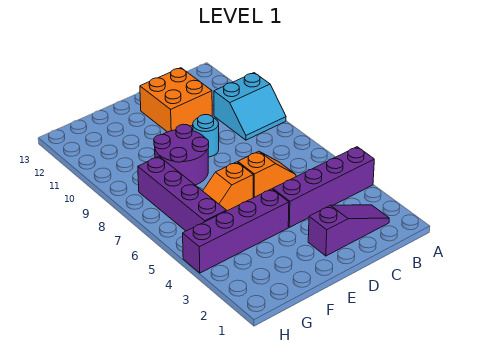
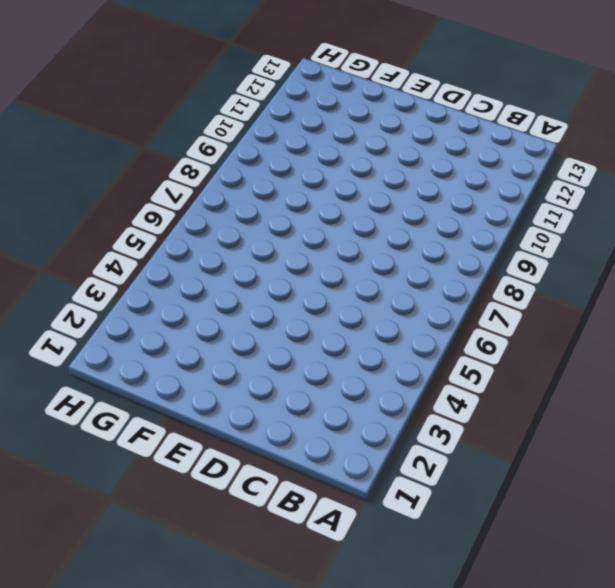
none -> purple 1x4 brick [273,147,374,227]
none -> cyan 2x2 slope [214,73,286,140]

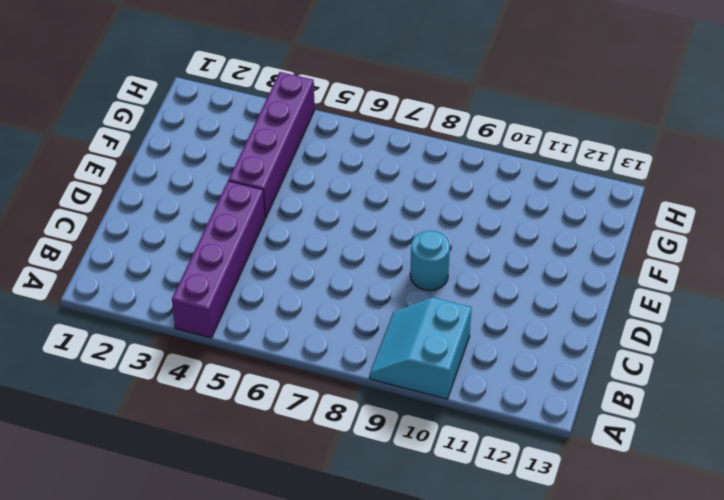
none -> purple 1x3 slope [308,205,389,256]
none -> orange 1x2 slope [238,151,296,198]

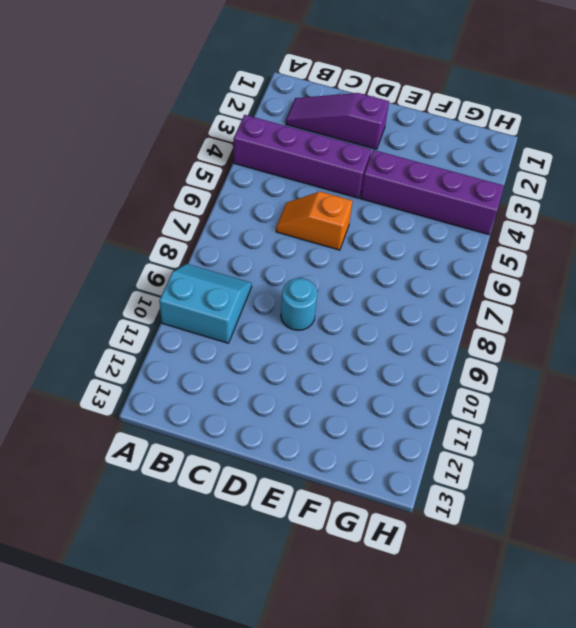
none -> orange 2x2 brick [140,68,212,132]
none -> orange 1x2 slope [203,162,253,211]

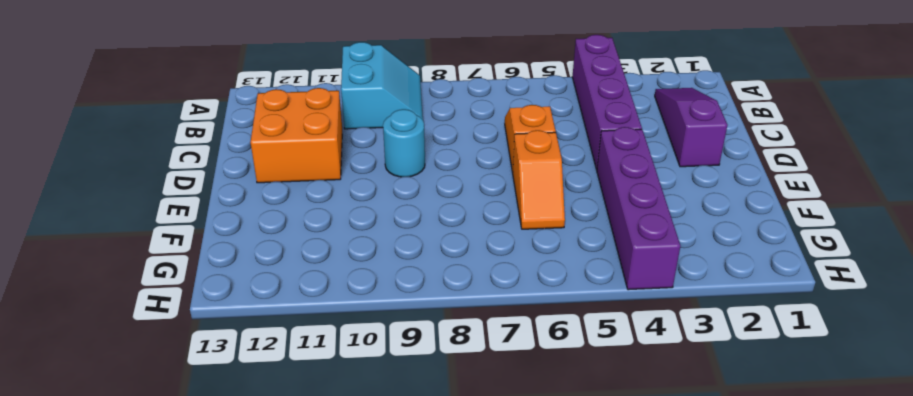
none -> purple 2x2 round brick [154,124,209,185]
none -> purple 1x4 brick [138,157,226,231]

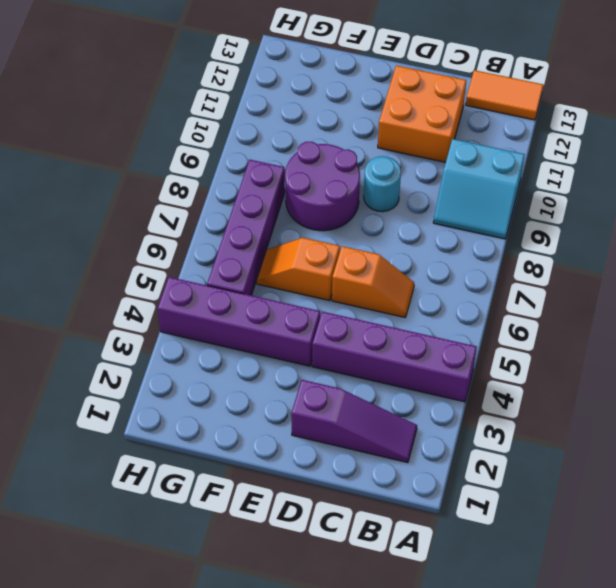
orange 1x2 tile [466,70,543,120] -> none

